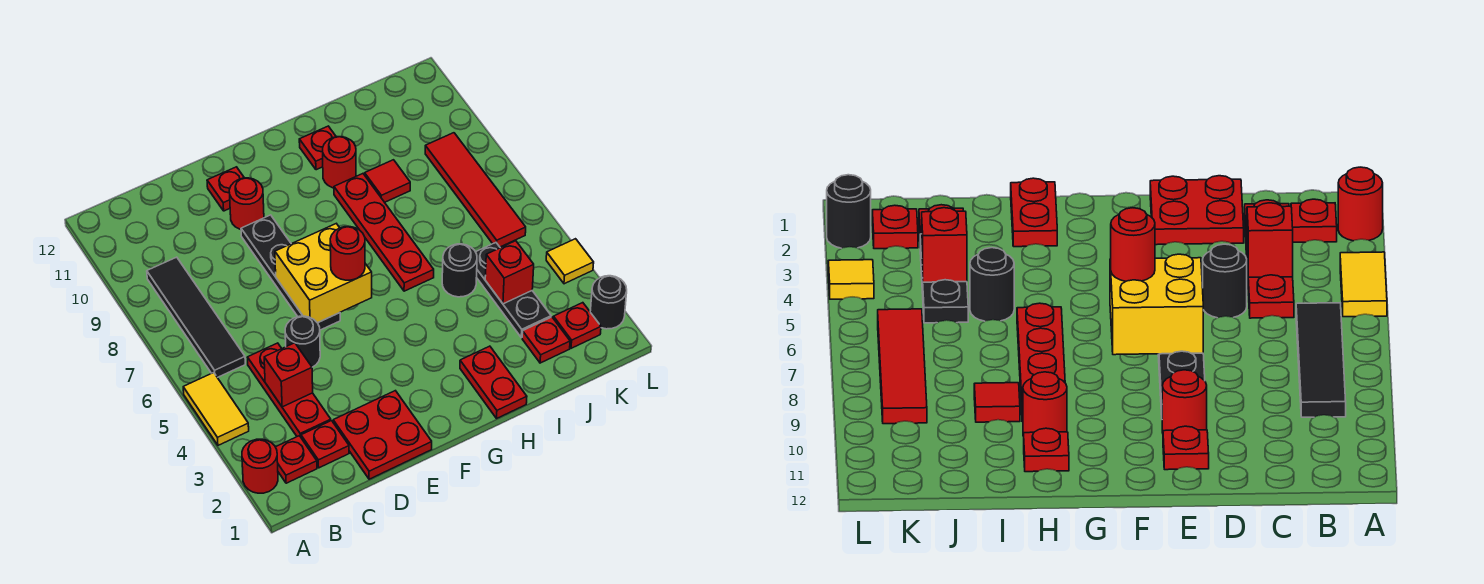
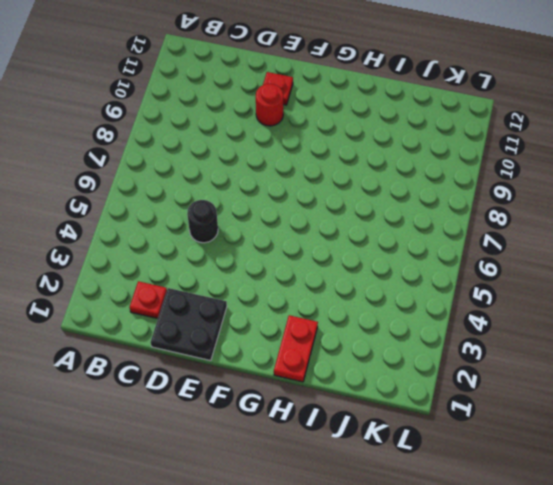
black 2x2 plate [151,288,227,361] -> red 2x2 plate [333,391,432,479]
none -> red 1x1 round brick [242,439,278,493]
none -> yellow 1x2 tile [183,373,249,445]
none -> red 1x1 plate [276,436,317,483]

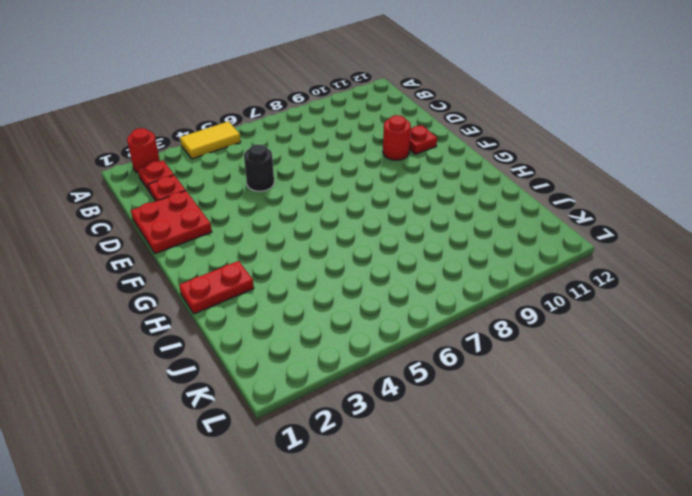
none -> black 1x4 tile [147,257,245,378]
none -> red 1x3 plate [247,343,331,437]
none -> black 1x4 plate [241,215,340,330]

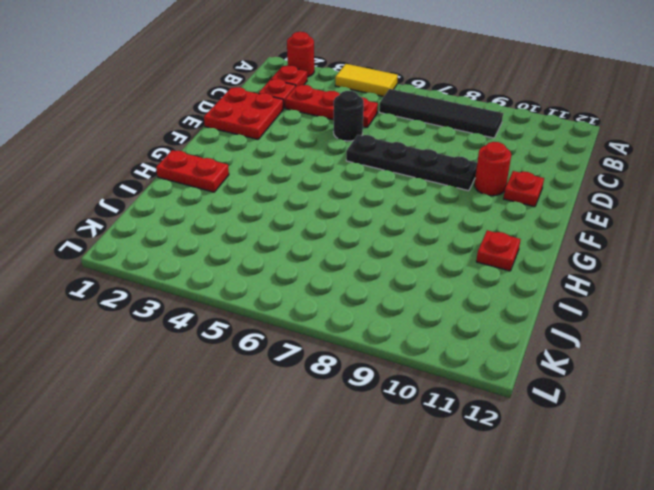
none -> red 1x4 plate [334,174,434,291]
none -> red 1x1 round brick [323,137,356,188]
none -> black 1x1 round brick [442,244,477,297]

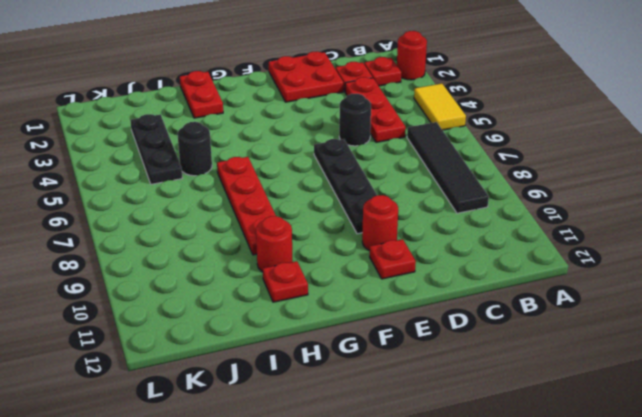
none -> red 1x1 tile [365,160,410,202]
none -> red 1x1 plate [522,317,570,363]
none -> red 1x1 plate [553,303,601,348]

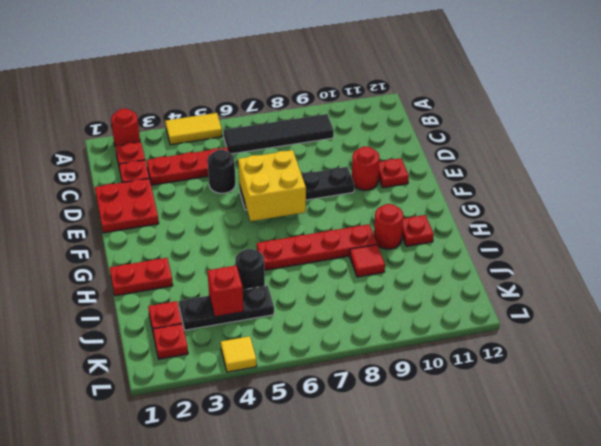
none -> red 1x4 tile [425,133,526,247]
none -> black 1x1 round brick [590,276,627,329]
none -> red 1x1 brick [264,343,313,407]

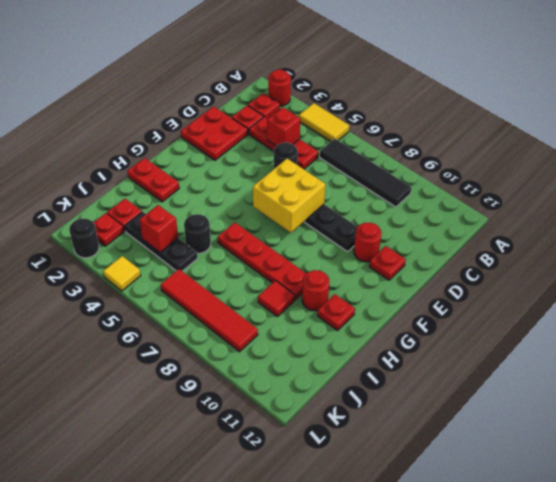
none -> red 1x1 round brick [330,227,365,280]

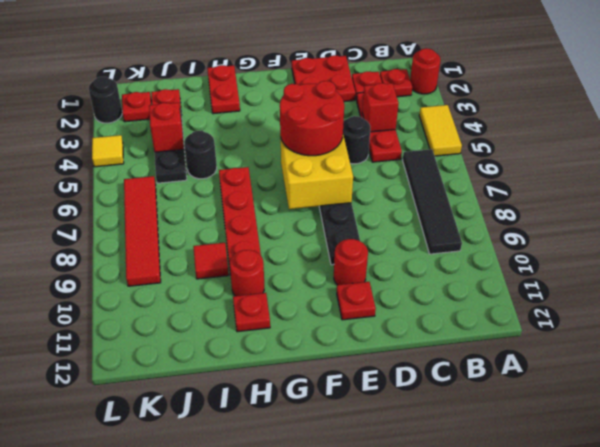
red 2x2 round brick [280,81,344,156] -> red 1x1 round brick [330,227,365,280]

